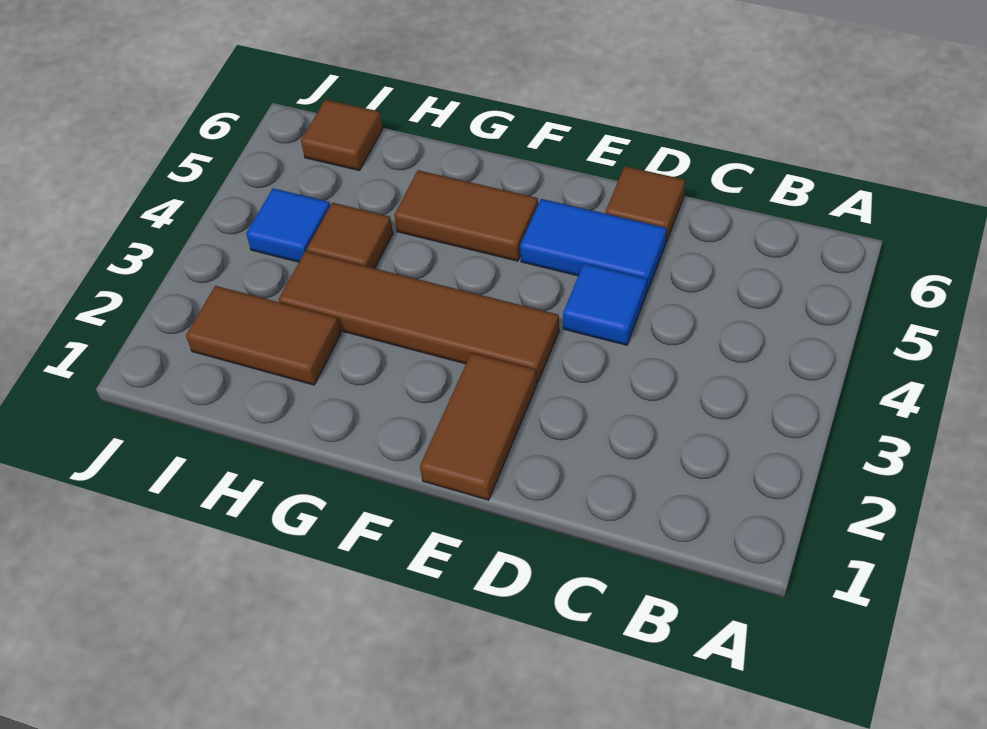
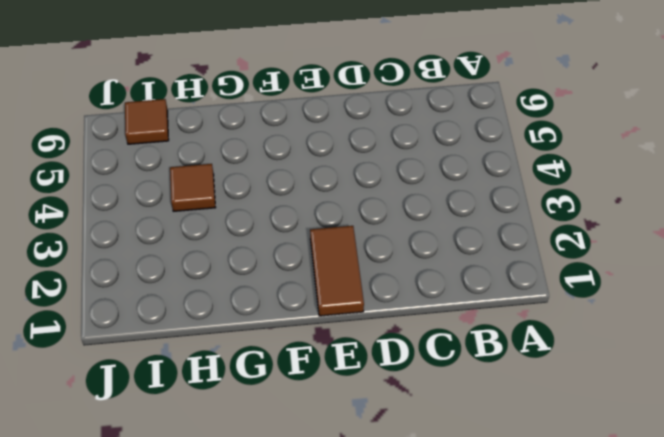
none -> blue 1x1 tile [563,263,647,345]
none -> blue 1x2 tile [520,199,666,293]

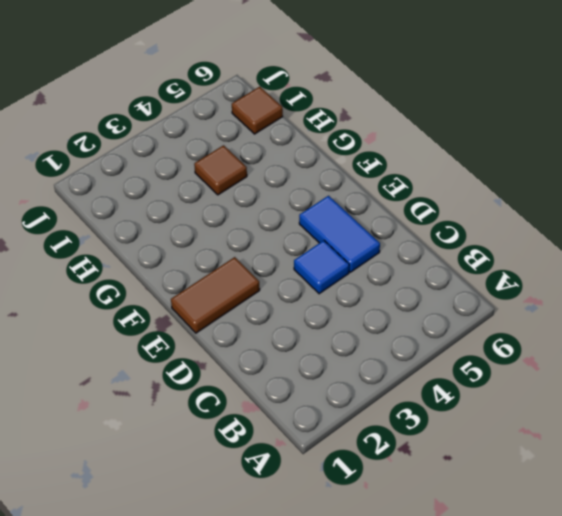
none -> brown 1x1 tile [606,166,685,242]
none -> brown 1x4 tile [279,251,559,383]

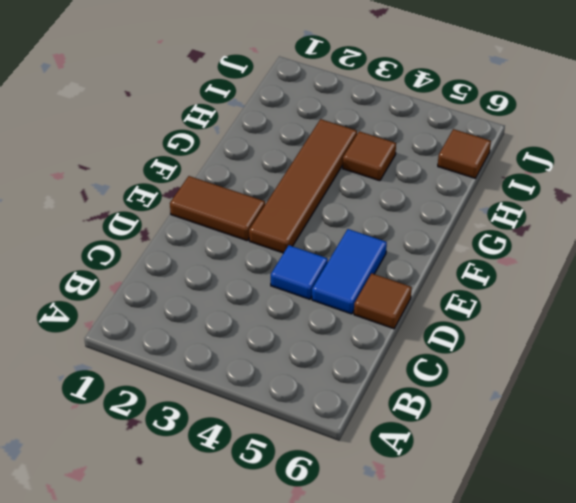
none -> brown 1x2 tile [394,170,538,261]
none -> brown 1x2 tile [186,286,341,385]

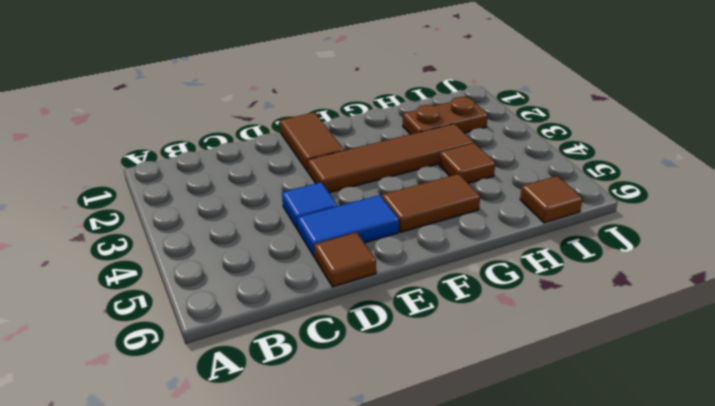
brown 1x2 plate [403,97,488,134] -> brown 1x2 tile [186,286,341,385]
none -> blue 1x1 tile [246,188,330,262]

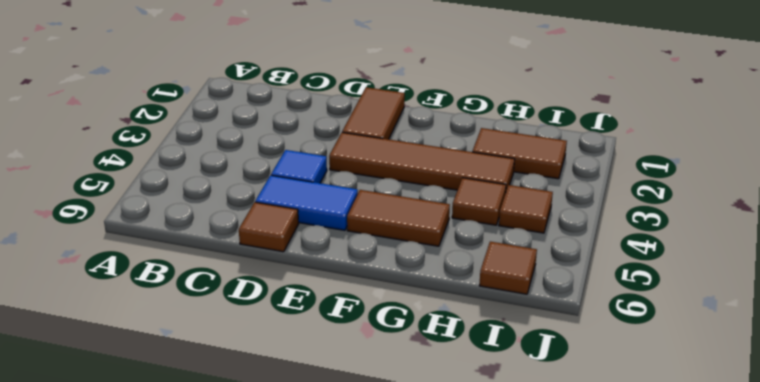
brown 1x1 tile [499,185,553,233] -> blue 1x1 tile [246,188,330,262]

